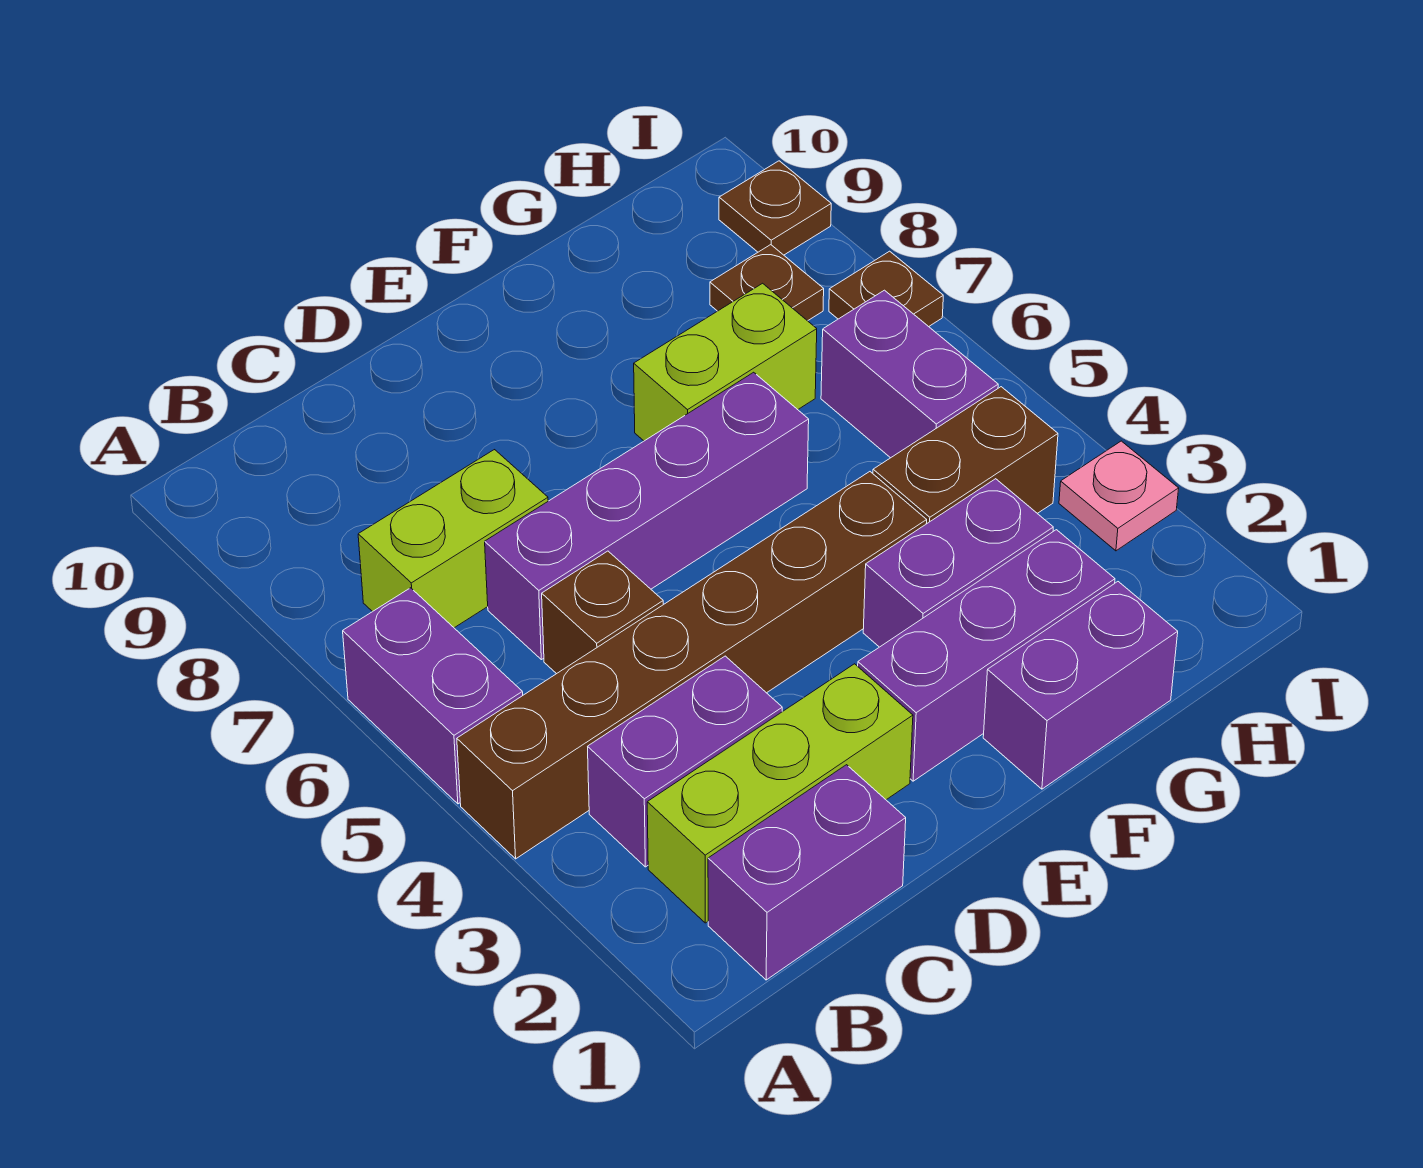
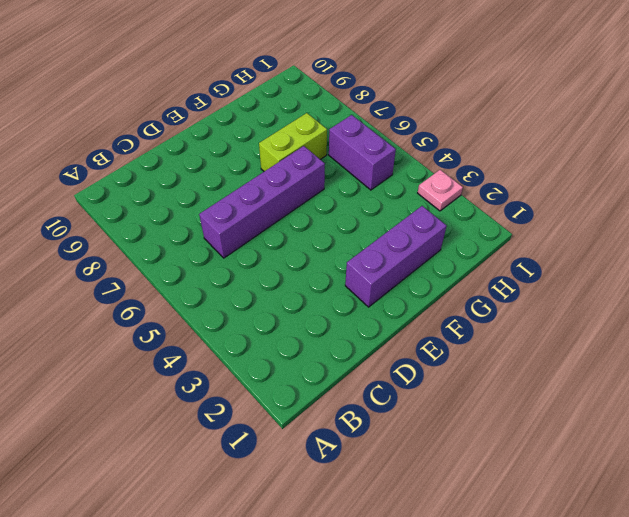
none -> brown 1x6 brick [457,472,927,859]
none -> purple 1x2 brick [343,588,523,804]
none -> purple 1x2 brick [708,765,906,980]

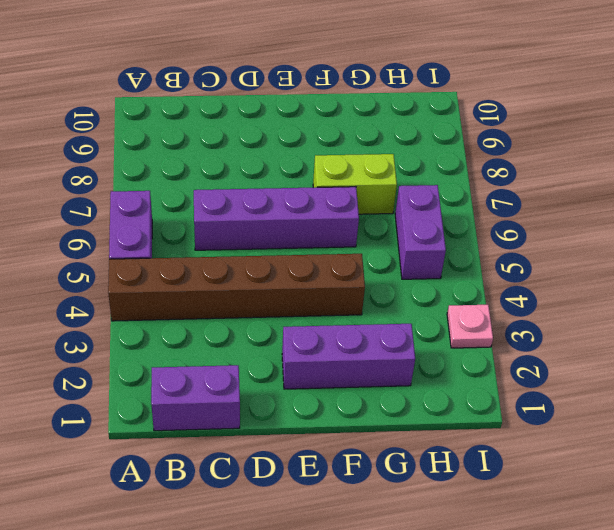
none -> lime 1x3 brick [647,664,913,923]
none -> purple 1x2 brick [588,656,782,867]
none -> lime 1x2 brick [358,450,548,628]

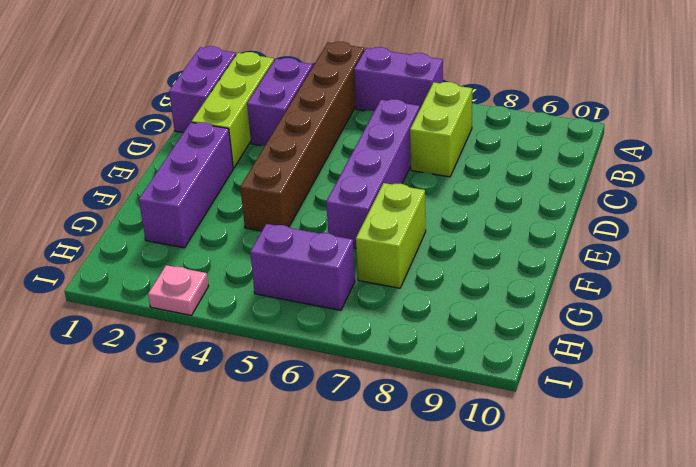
none -> brown 1x1 brick [542,551,663,674]
none -> purple 1x2 brick [983,582,1178,789]
none -> purple 1x2 brick [863,479,1053,647]

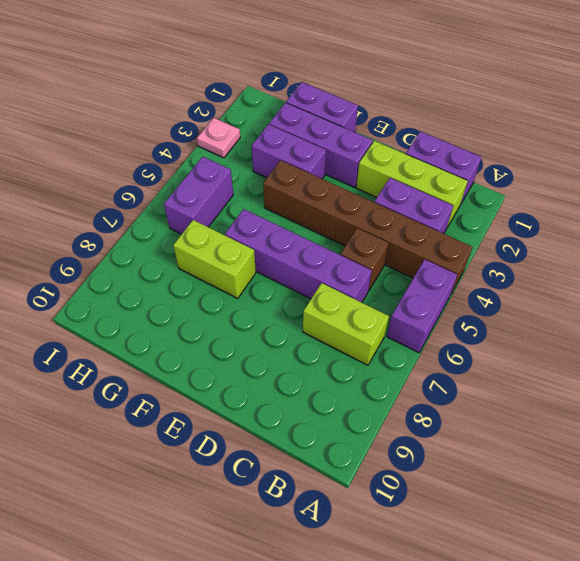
none -> brown 1x2 brick [873,387,1058,524]
none -> brown 1x1 plate [710,245,824,321]
none -> brown 1x1 plate [829,251,943,327]

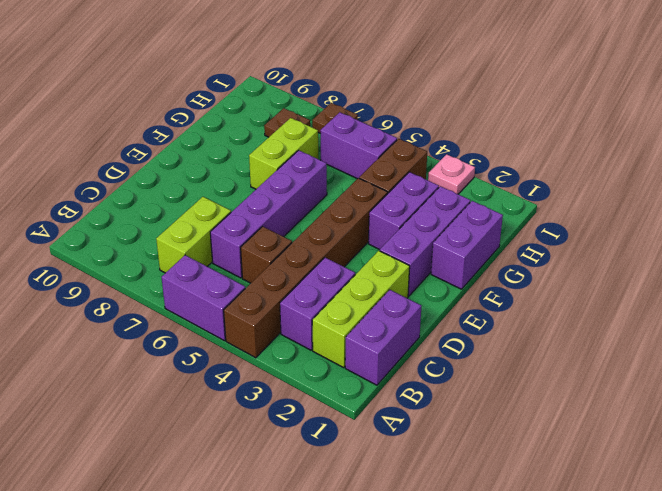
none -> brown 1x1 plate [719,161,831,255]

